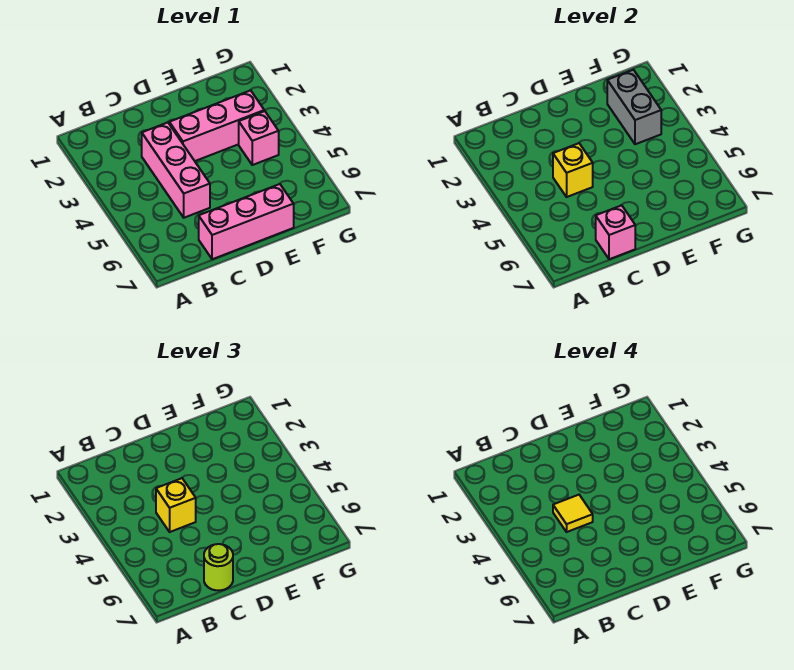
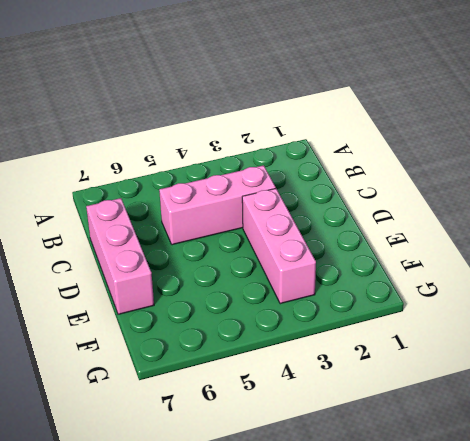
none -> pink 1x1 brick [239,111,279,165]
none -> yellow 1x1 brick [553,143,593,197]

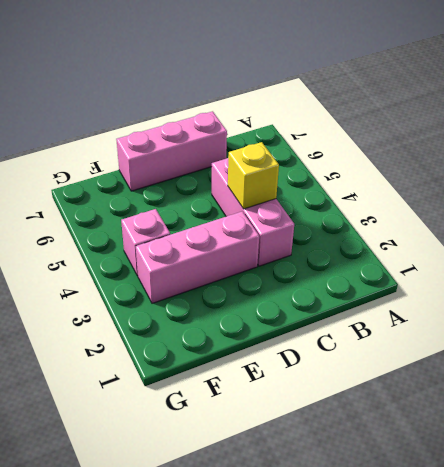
none -> pink 1x1 brick [596,205,635,259]
none -> grey 1x2 brick [607,70,661,144]

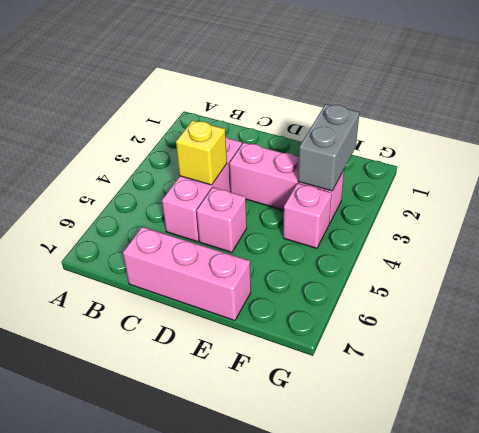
pink 1x1 brick [197,187,247,253] -> pink 1x1 brick moved to [596,205,635,259]
none -> yellow 1x1 brick [156,478,196,532]
none -> lime 1x1 round brick [204,544,233,590]

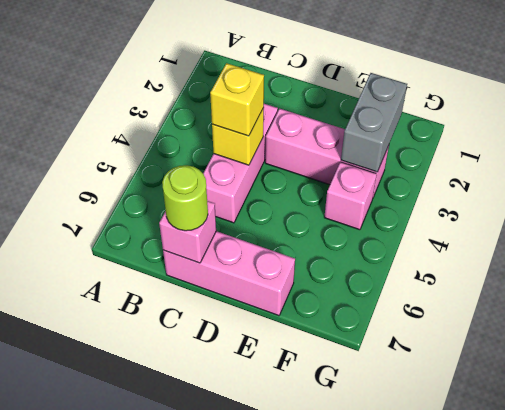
none -> yellow 1x1 tile [553,495,593,532]

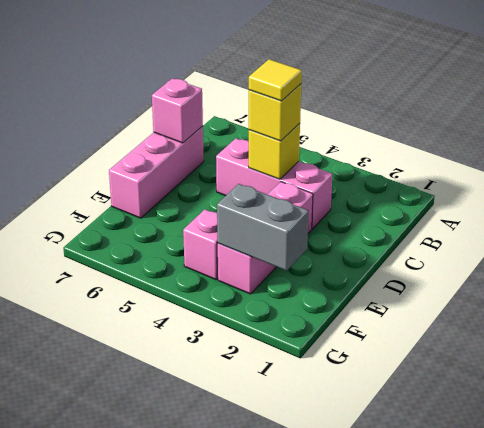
none -> lime 1x1 round brick [204,544,233,590]

